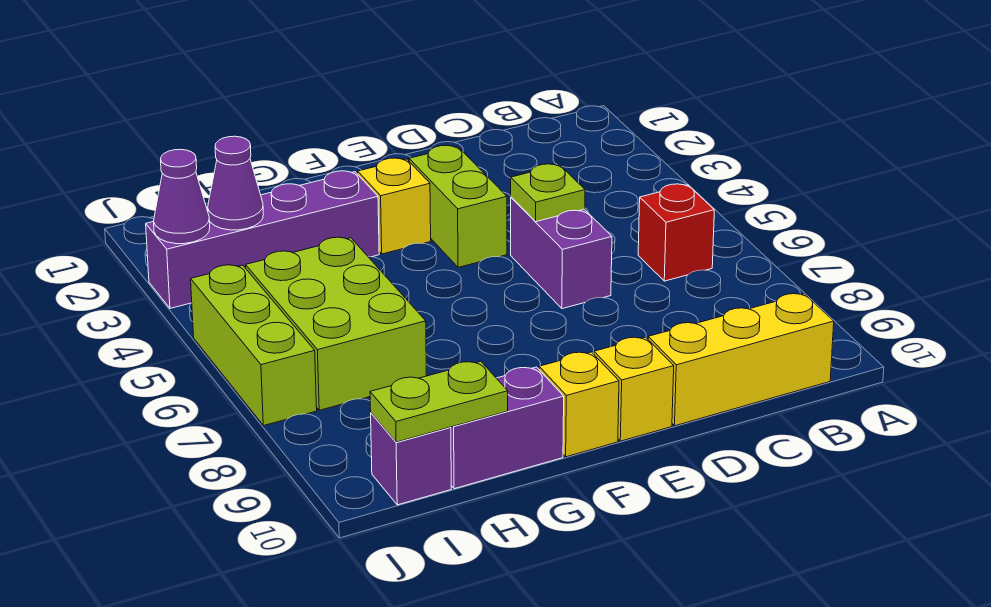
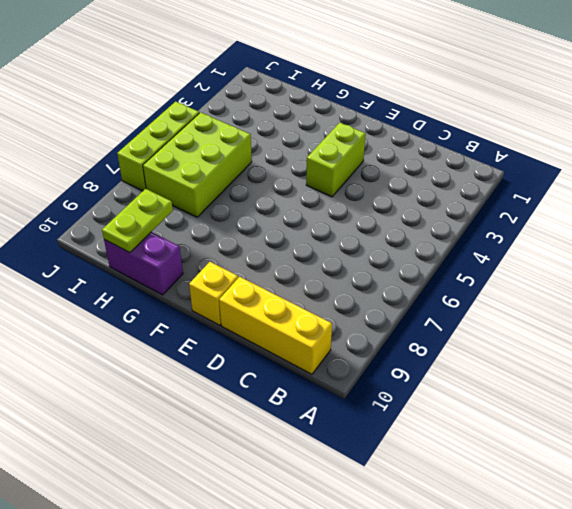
lime 1x2 plate [102,189,173,253] -> lime 1x2 plate turned to [370,361,508,442]
none -> red 1x1 brick [638,184,714,281]
none -> purple 1x2 brick [511,197,612,309]
none -> yellow 1x1 brick [358,158,431,254]

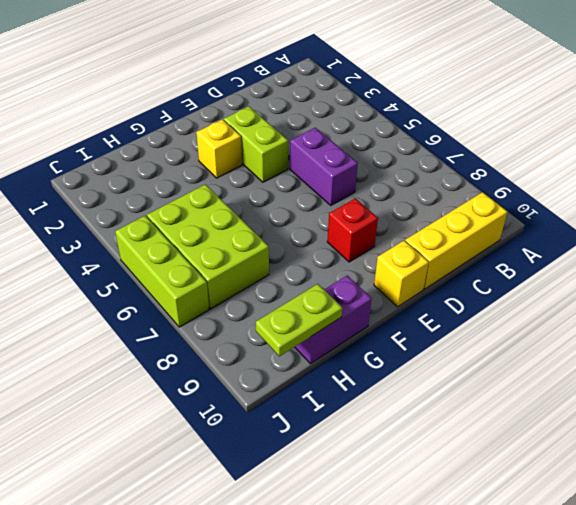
red 1x1 brick [327,198,378,262] -> red 1x1 brick moved to [638,184,714,281]
none -> yellow 1x1 brick [539,352,619,457]
none -> purple 1x4 brick [146,171,379,308]
none -> purple 1x1 brick [371,413,451,505]

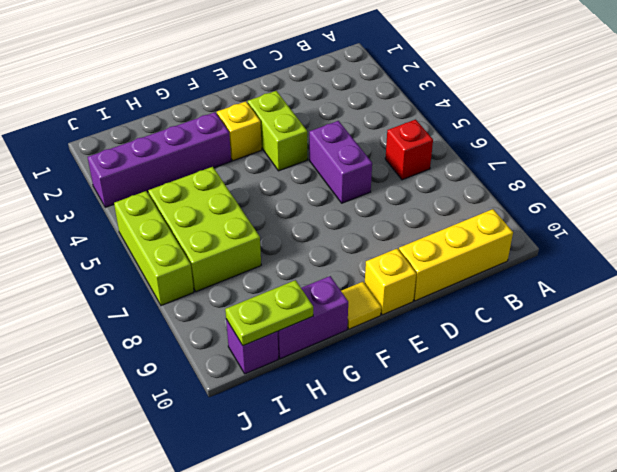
yellow 1x1 tile [341,282,381,329] -> yellow 1x1 brick [539,352,619,457]
none -> lime 1x1 plate [511,164,585,222]
none -> purple 1x1 cone [208,136,263,230]
none -> purple 1x1 cone [154,149,210,244]

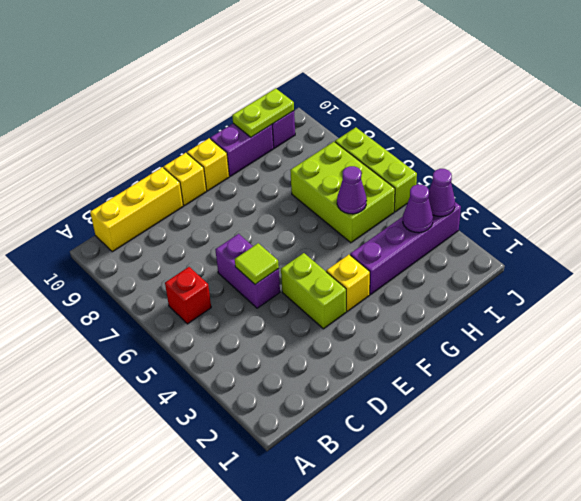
lime 1x1 tile [235,243,279,284] -> lime 1x1 plate [511,164,585,222]
purple 1x1 cone [337,166,367,214] -> none

